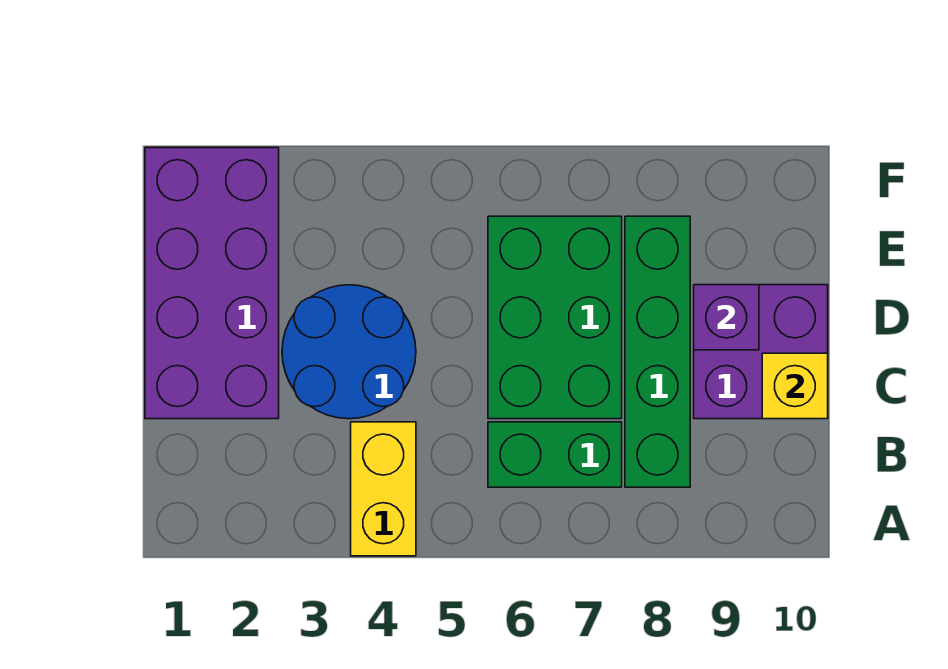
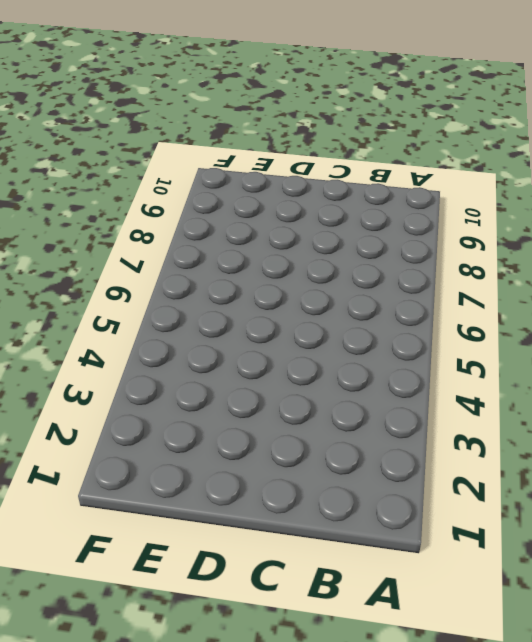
none -> yellow 1x2 brick [351,422,416,556]
none -> green 1x2 brick [488,422,622,487]

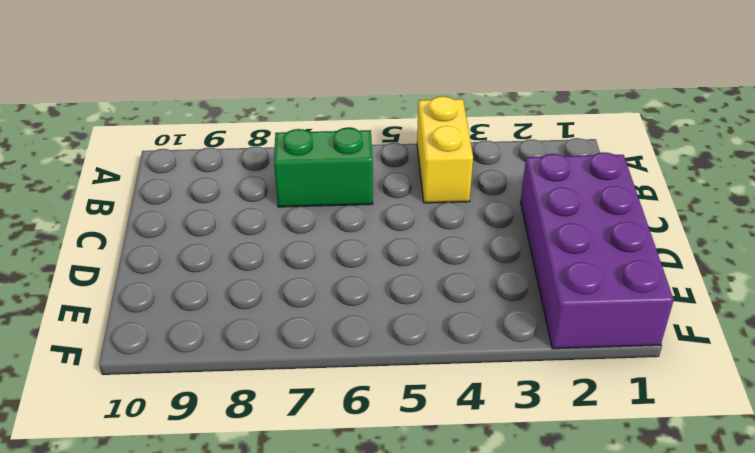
none -> green 1x4 brick [625,216,690,487]
none -> blue 2x2 round brick [282,285,416,419]

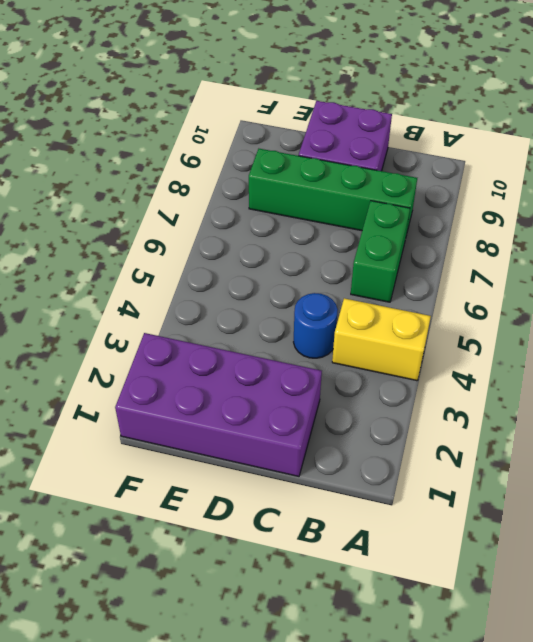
blue 1x1 round brick [294,293,338,358] -> blue 2x2 round brick [282,285,416,419]
none -> green 2x3 brick [488,216,622,419]
none -> yellow 1x1 brick [762,353,828,419]

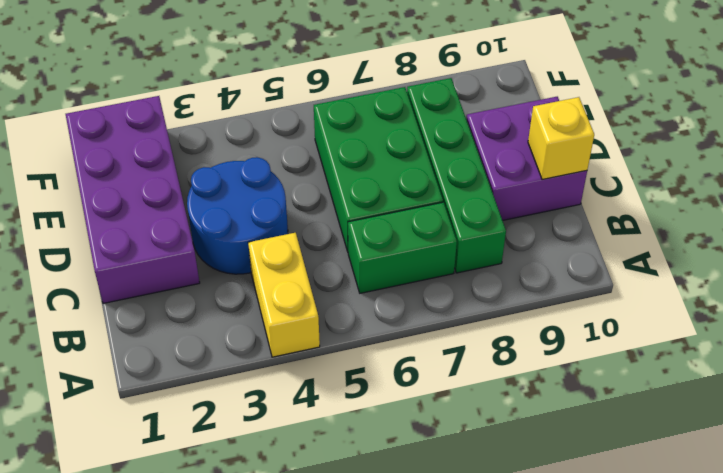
none -> purple 1x1 brick [694,285,759,350]

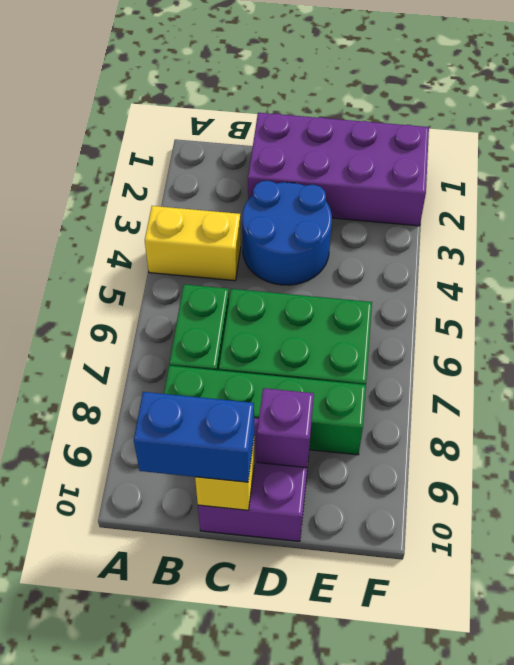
blue 1x2 brick [134,392,254,482] -> none

